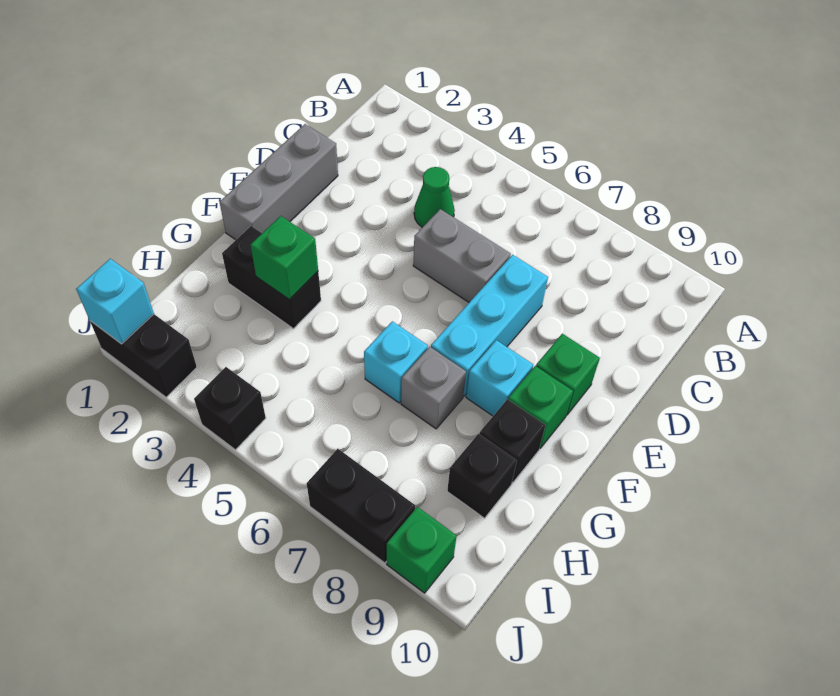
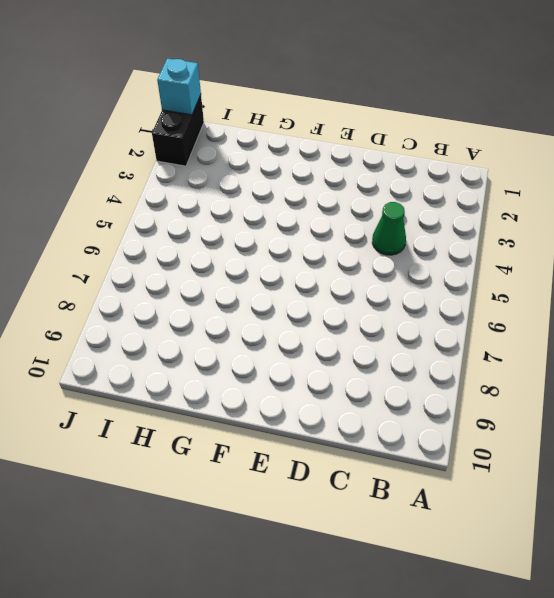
none -> grey 1x3 brick [220,124,338,240]
none -> grey 1x2 brick [413,209,511,302]
none -> cyan 1x3 brick [431,255,548,396]

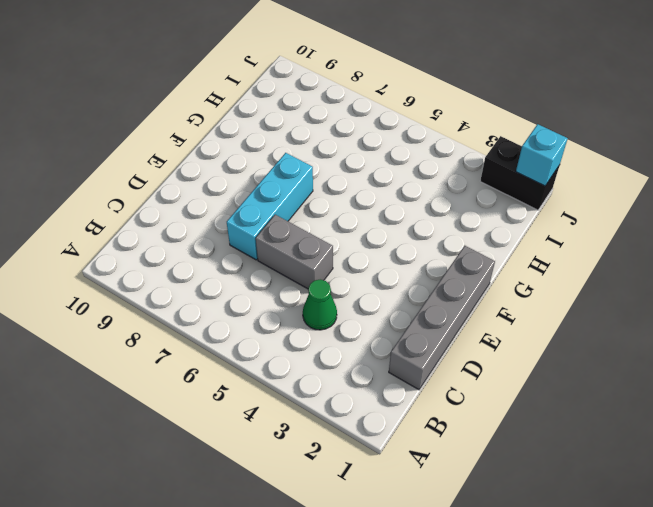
grey 1x4 brick [389,246,495,390] -> grey 1x3 brick [220,124,338,240]
none -> green 1x1 brick [536,334,600,415]
none -> cyan 1x1 brick [466,340,533,416]
none -> green 1x1 brick [508,366,573,448]

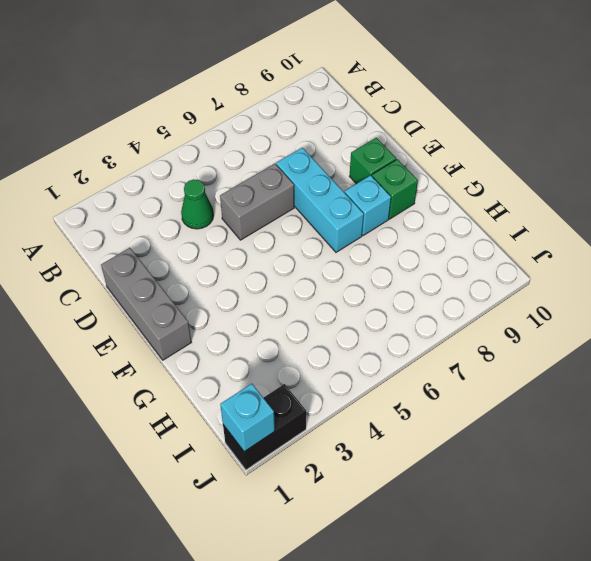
none -> black 1x2 brick [222,226,321,329]
none -> cyan 1x1 brick [364,321,428,403]
none -> grey 1x1 brick [401,347,466,429]

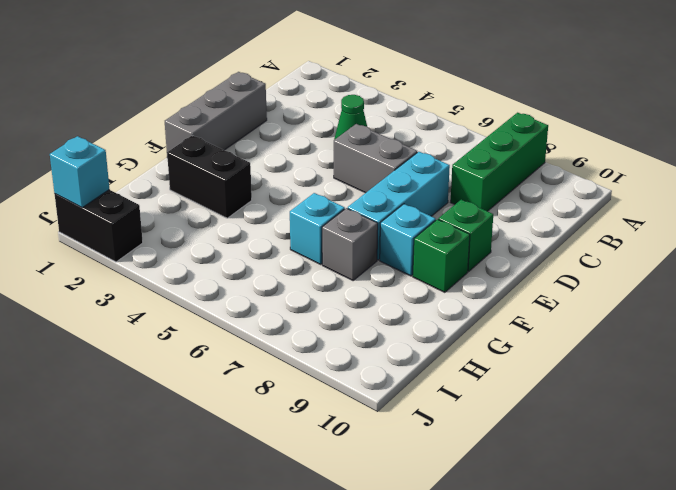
green 1x3 brick [451,113,548,211] -> none
none -> black 1x1 brick [480,399,545,483]
none -> black 1x1 brick [447,434,517,518]
none -> black 1x1 brick [194,367,266,450]

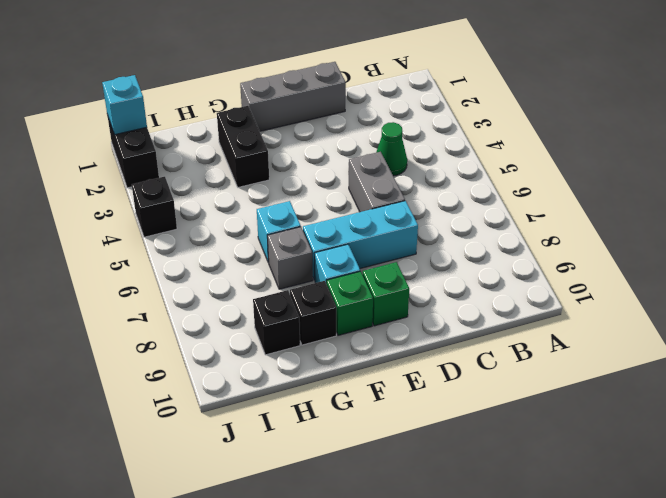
none -> black 1x2 brick [307,449,415,563]
none -> green 1x1 brick [387,507,457,593]
none -> green 1x1 brick [250,216,318,300]

